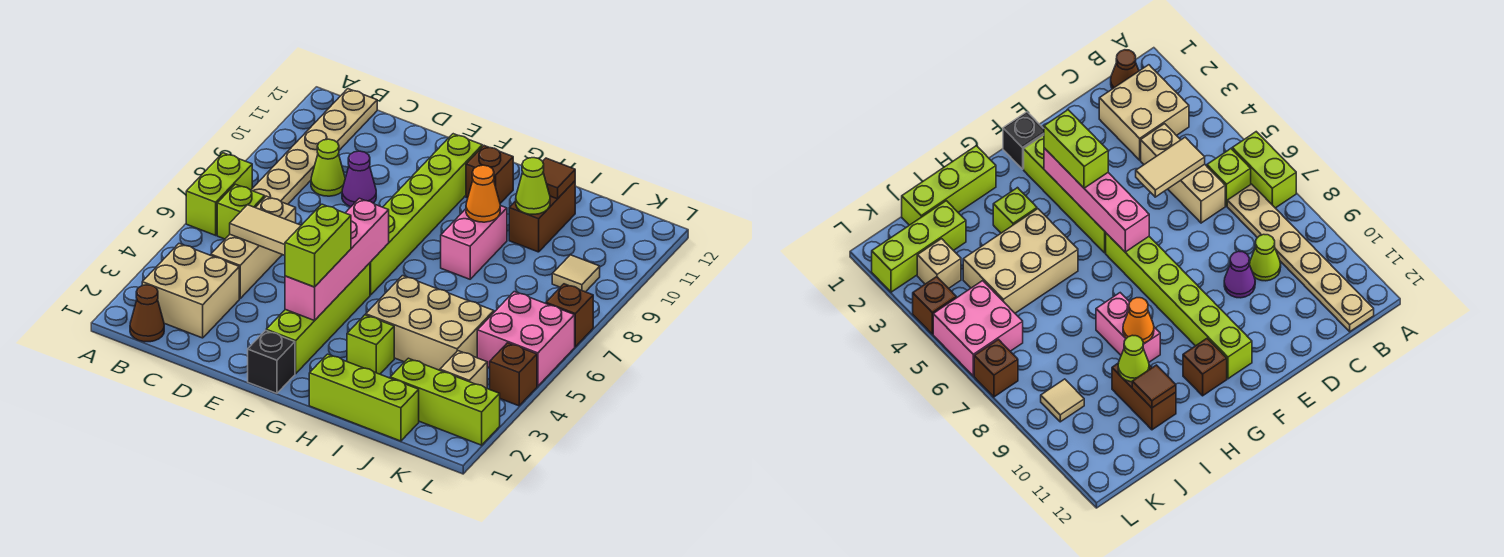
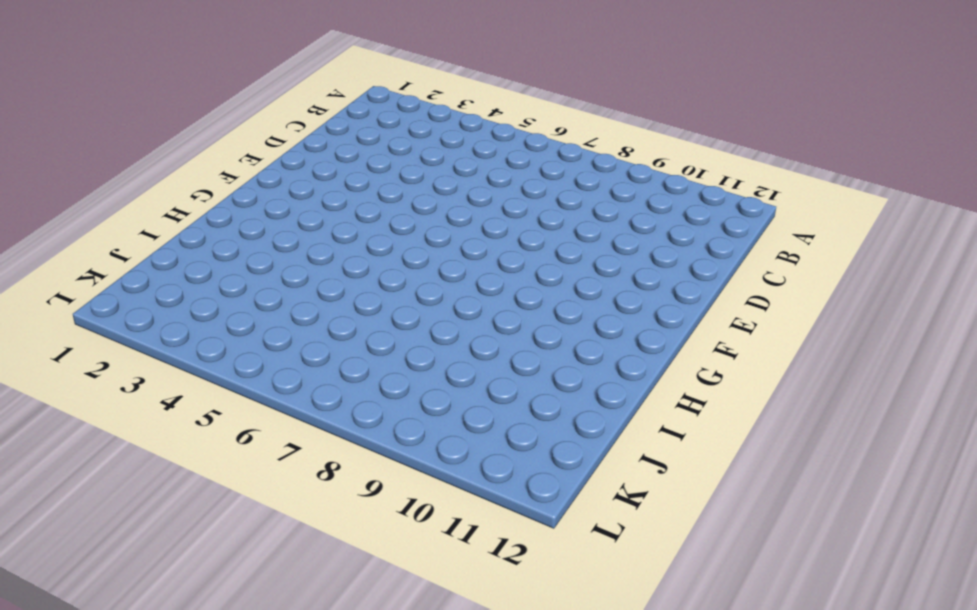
none -> lime 1x2 brick [186,153,252,235]
none -> brown 1x1 cone [130,285,164,342]
none -> tan 2x2 brick [142,244,239,338]

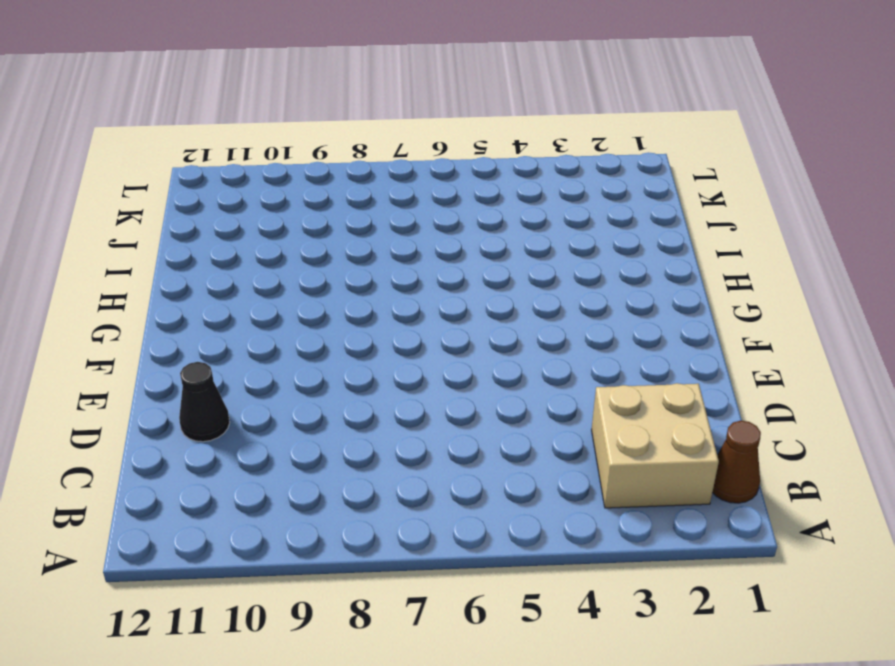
black 1x1 cone [179,362,230,442] -> none
none -> lime 1x2 brick [186,153,252,235]
none -> lime 1x1 brick [217,184,265,239]
none -> tan 1x6 plate [251,89,377,204]

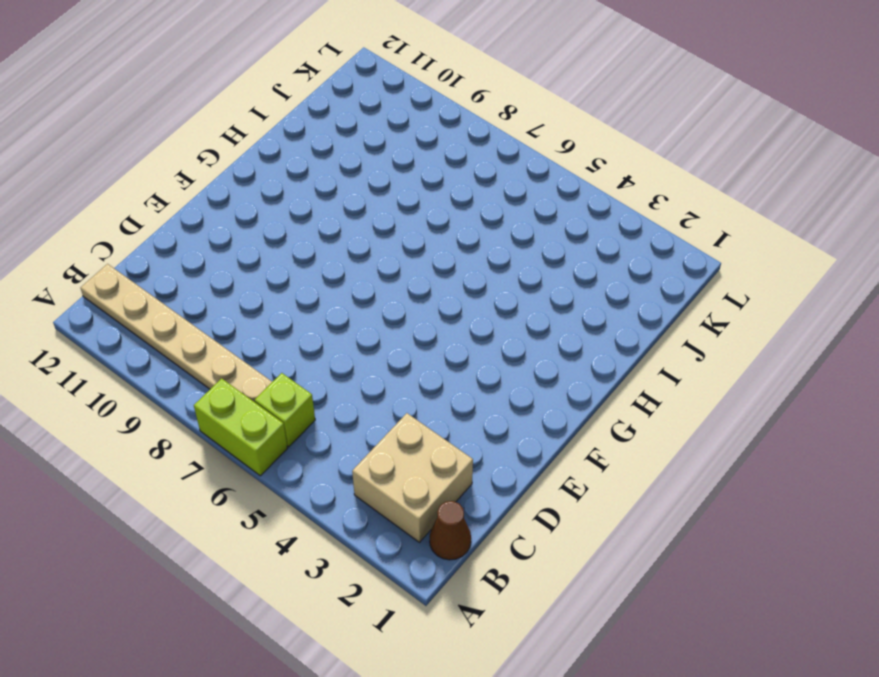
none -> tan 1x3 brick [211,196,296,299]
none -> lime 1x1 cone [311,139,345,196]
none -> purple 1x1 cone [342,151,376,207]

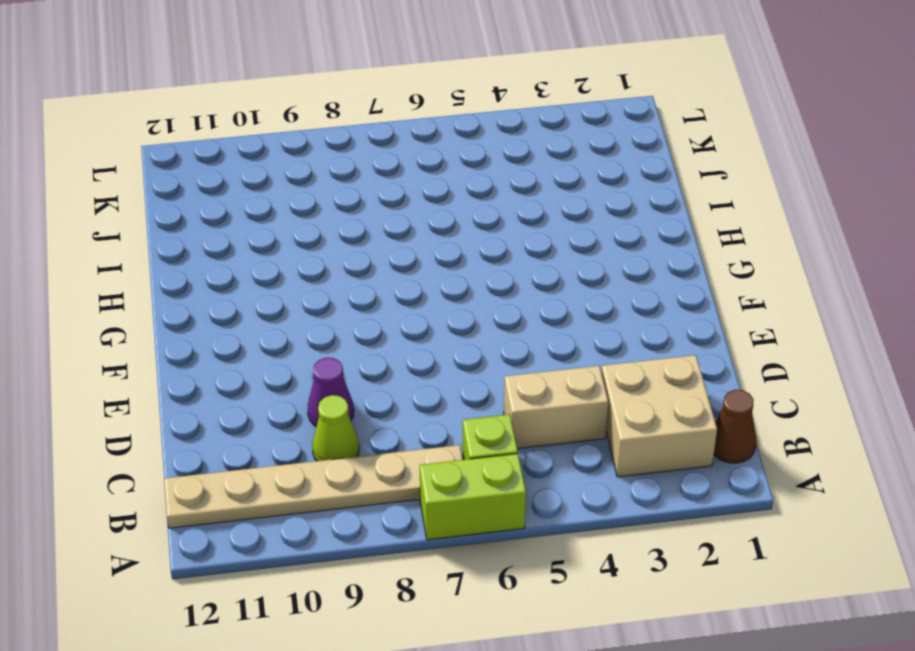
tan 1x2 brick [504,366,608,449] -> tan 1x3 brick [211,196,296,299]
none -> black 1x1 brick [248,330,295,393]
none -> lime 1x4 brick [266,263,370,374]
none -> lime 1x6 brick [370,134,482,295]

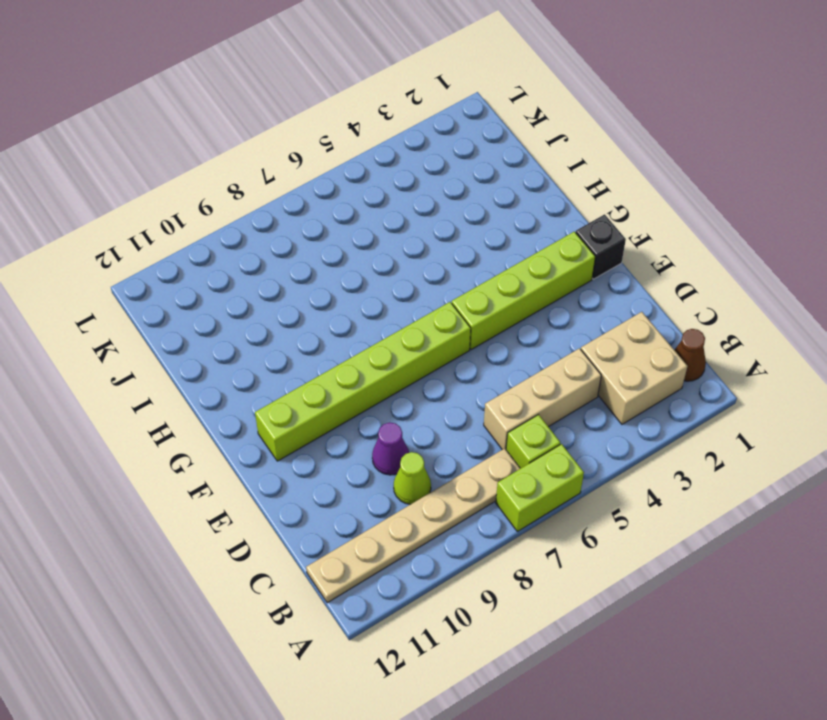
none -> brown 1x1 brick [466,146,513,203]
none -> lime 1x3 brick [309,354,419,441]
none -> lime 1x1 brick [347,315,394,374]

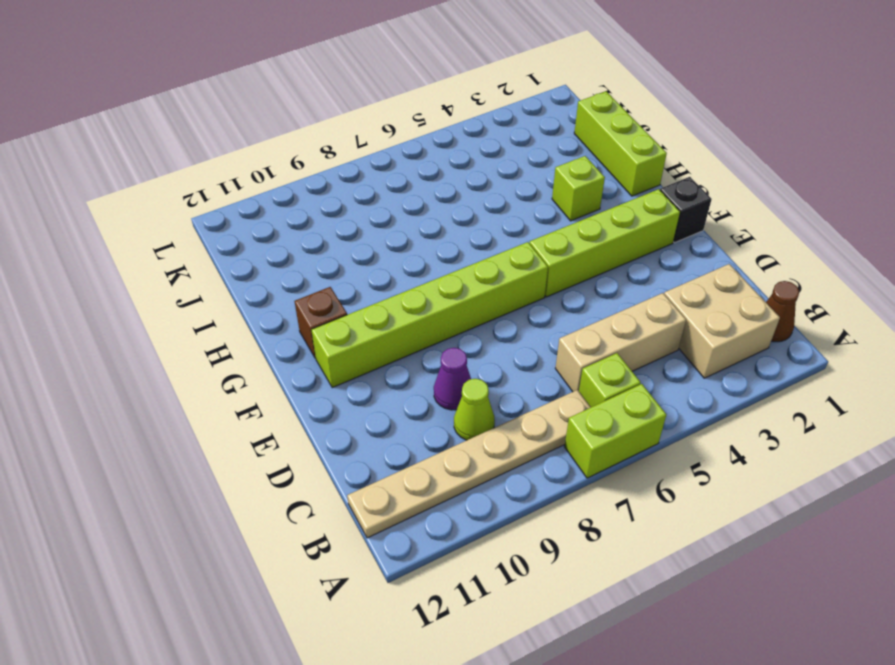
none -> tan 2x3 brick [366,276,494,370]
none -> pink 1x2 brick [441,206,507,279]
none -> brown 1x2 brick [509,181,575,252]

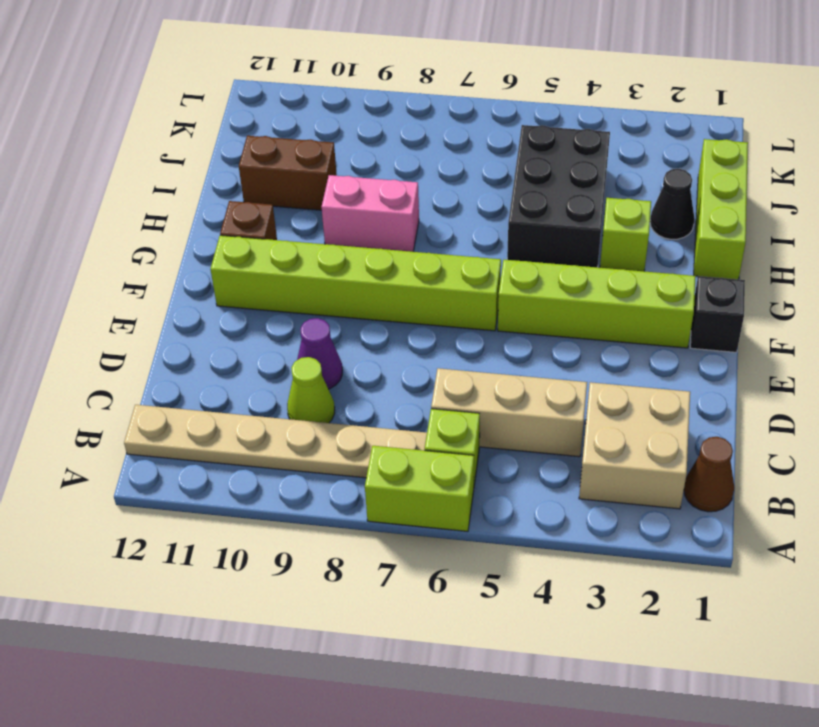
black 2x3 brick [507,125,610,267] -> tan 2x3 brick [366,276,494,370]
black 1x1 cone [650,169,695,239] -> none
none -> lime 1x3 brick [390,358,500,445]
none -> tan 1x1 brick [440,351,487,388]
none -> pink 2x2 brick [477,292,575,386]

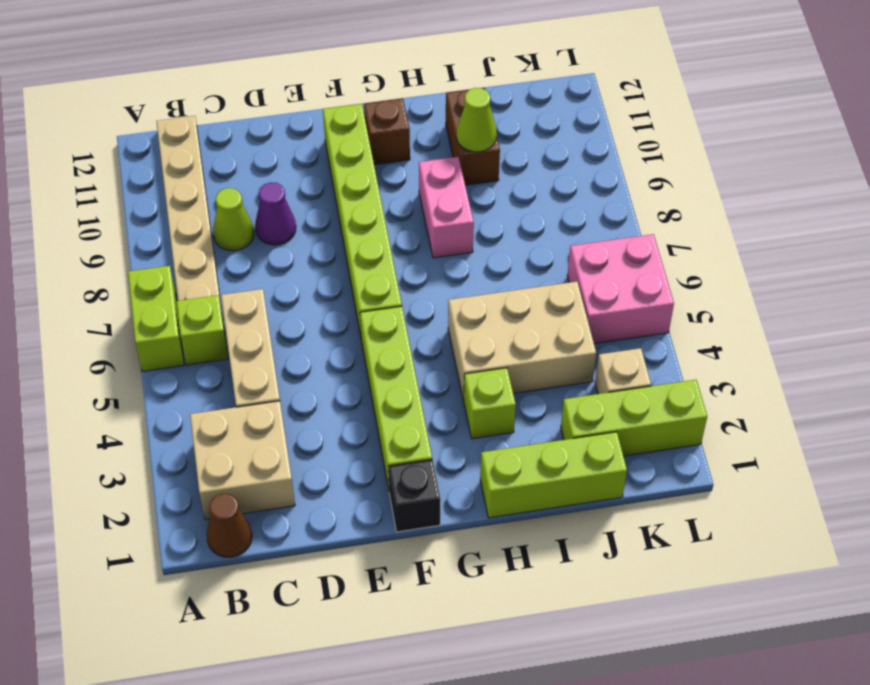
none -> tan 1x1 tile [552,255,600,292]
none -> brown 1x1 brick [490,343,537,406]
none -> brown 1x1 brick [546,284,593,347]

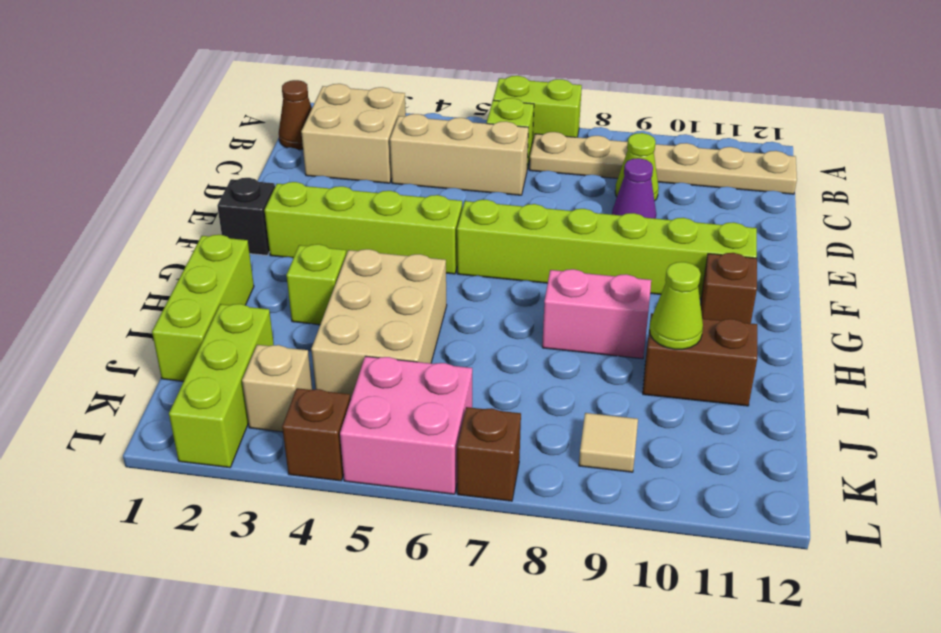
none -> tan 1x2 tile [230,205,301,255]
none -> pink 1x4 brick [285,198,389,321]
none -> orange 1x1 cone [466,165,500,222]

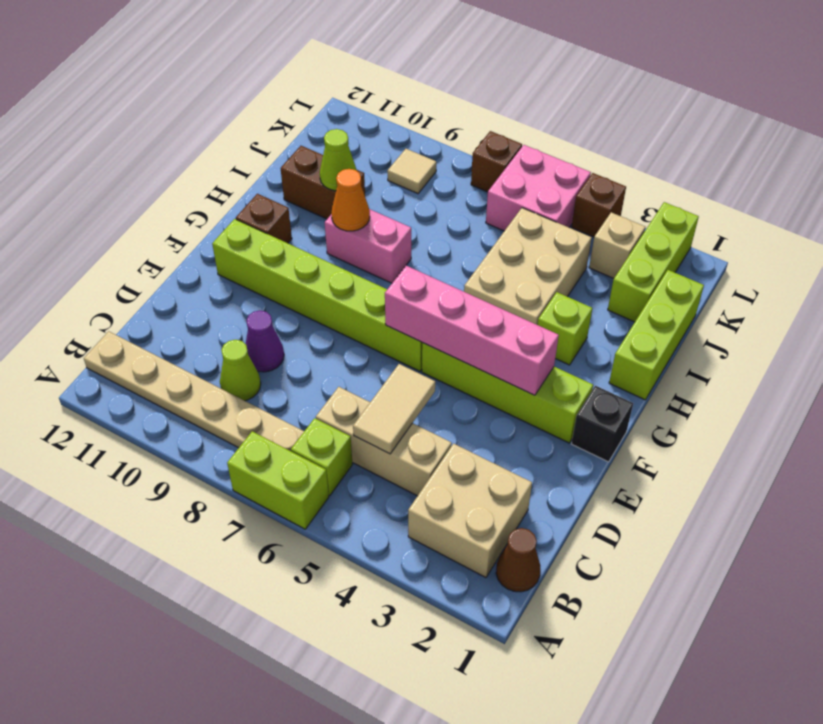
none -> brown 1x1 tile [543,158,575,199]
none -> lime 1x2 brick [285,204,351,287]

